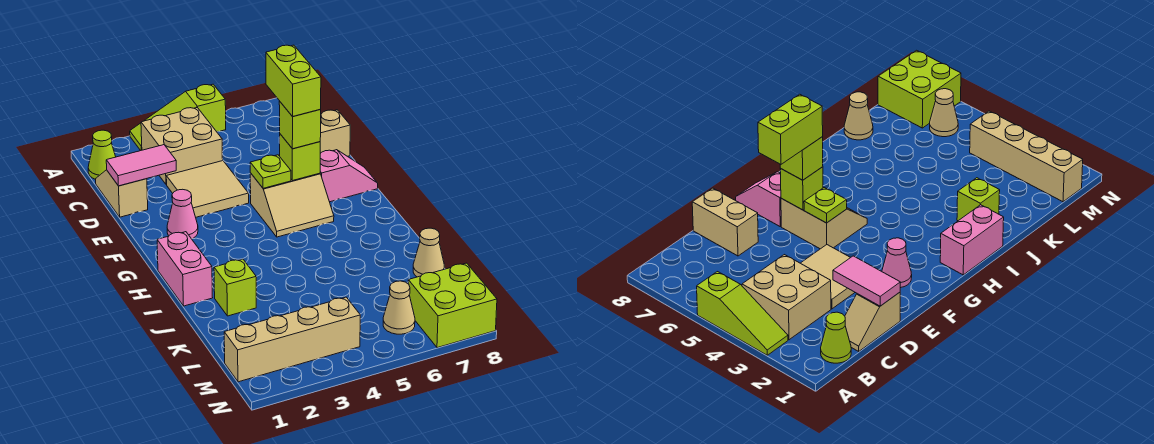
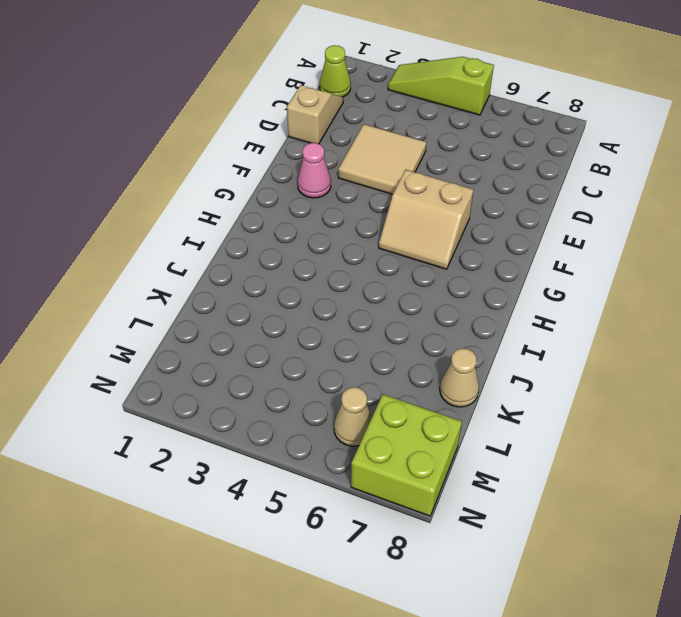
none -> tan 2x2 brick [141,108,223,185]
none -> tan 1x2 brick [320,110,350,156]
none -> pink 1x2 slope [320,150,378,202]

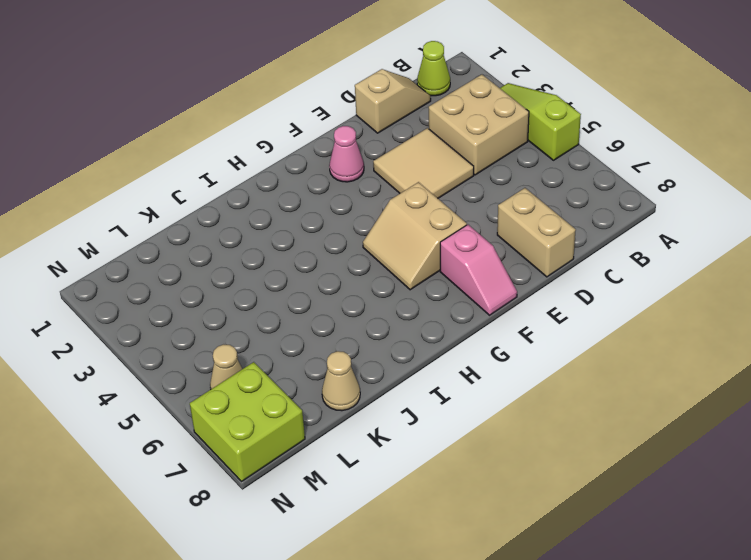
none -> pink 1x2 brick [157,232,213,306]
none -> lime 1x1 brick [214,259,256,316]
none -> tan 1x4 brick [224,297,360,382]

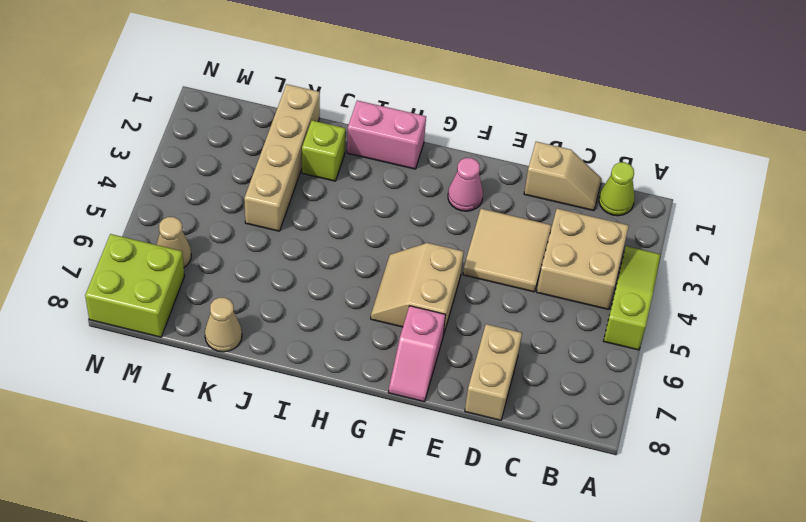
tan 1x4 brick [244,84,320,231] -> tan 1x4 brick moved to [224,297,360,382]
none -> pink 1x2 tile [106,145,176,186]
none -> lime 1x1 plate [250,155,291,188]
none -> lime 1x1 brick [279,134,320,181]

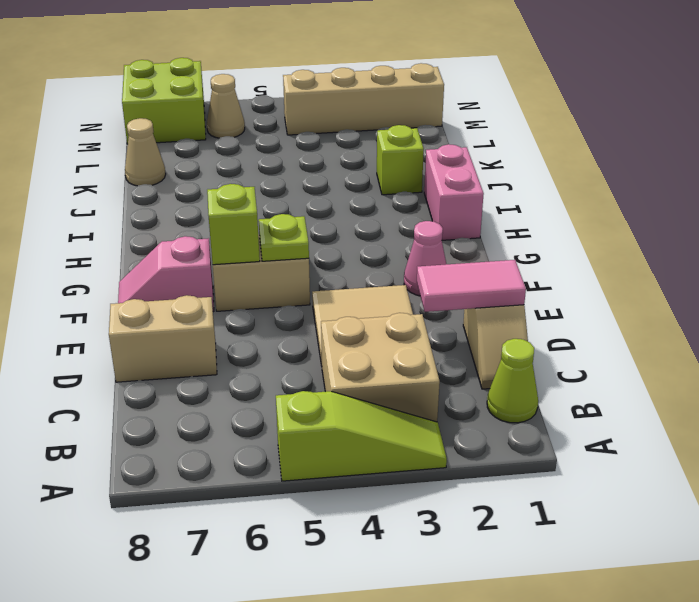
none -> lime 1x1 brick [279,101,321,149]
none -> lime 1x2 brick [266,45,321,117]

